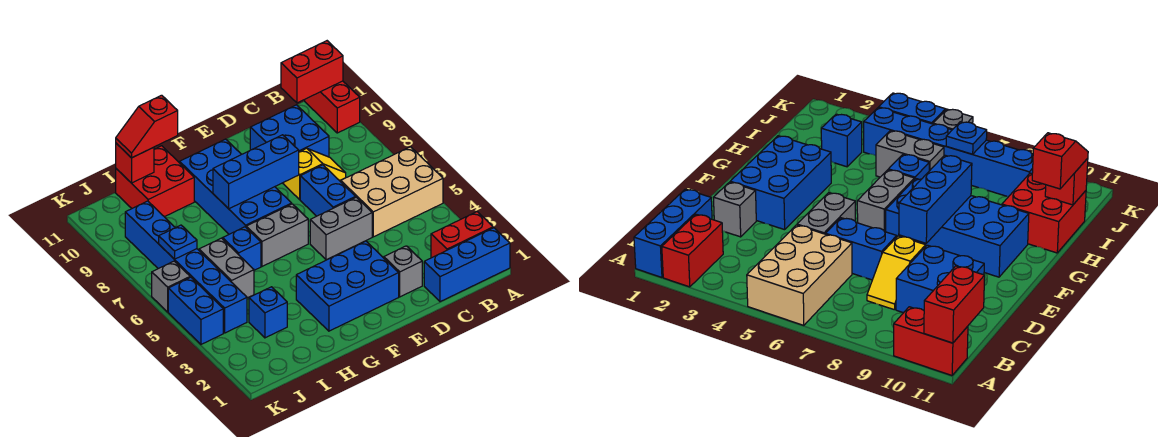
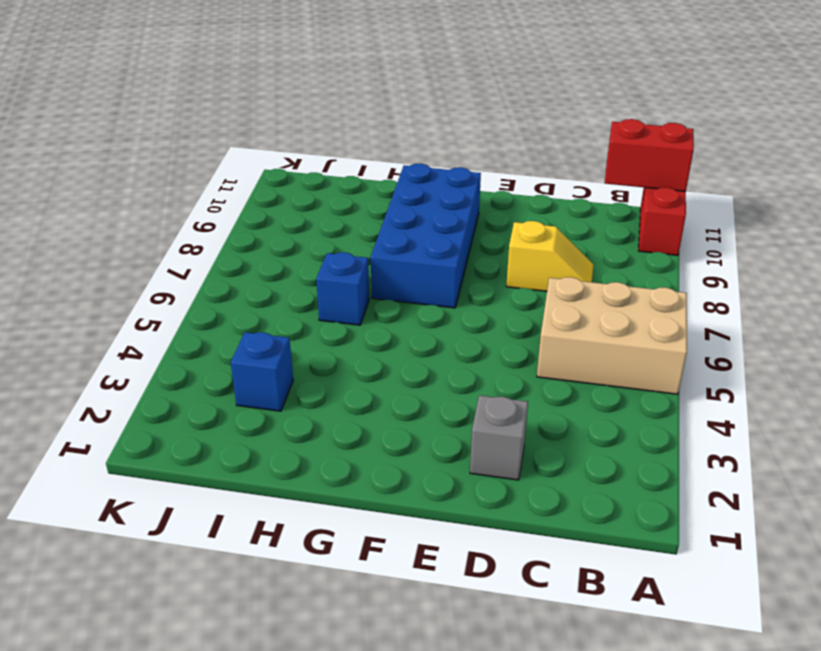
none -> blue 1x3 brick [424,228,510,302]
none -> red 1x2 brick [431,212,493,258]
none -> blue 2x2 brick [250,105,329,157]

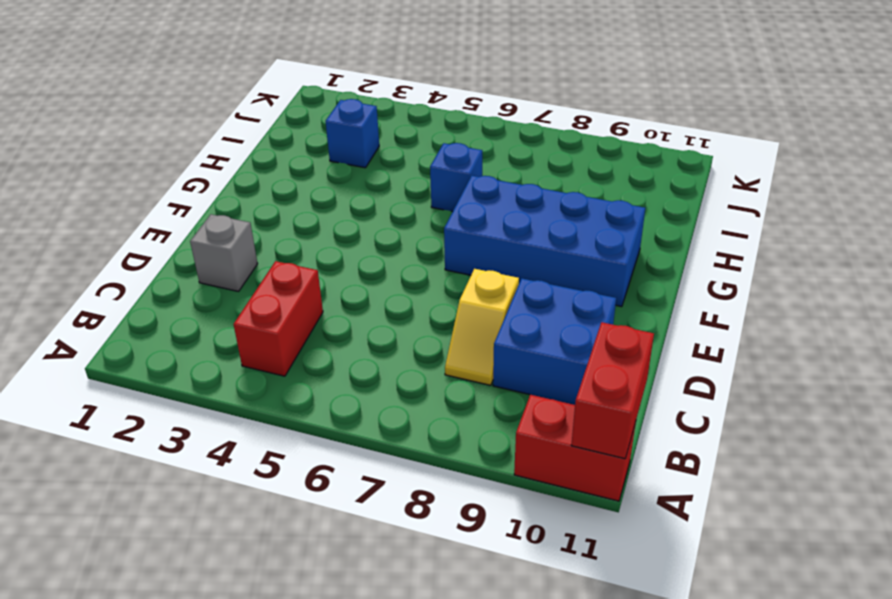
red 1x2 brick [234,261,323,376] -> red 1x2 brick moved to [431,212,493,258]
none -> blue 1x3 brick [424,228,510,302]
none -> tan 2x3 brick [341,147,443,237]
none -> grey 1x2 brick [310,197,372,260]

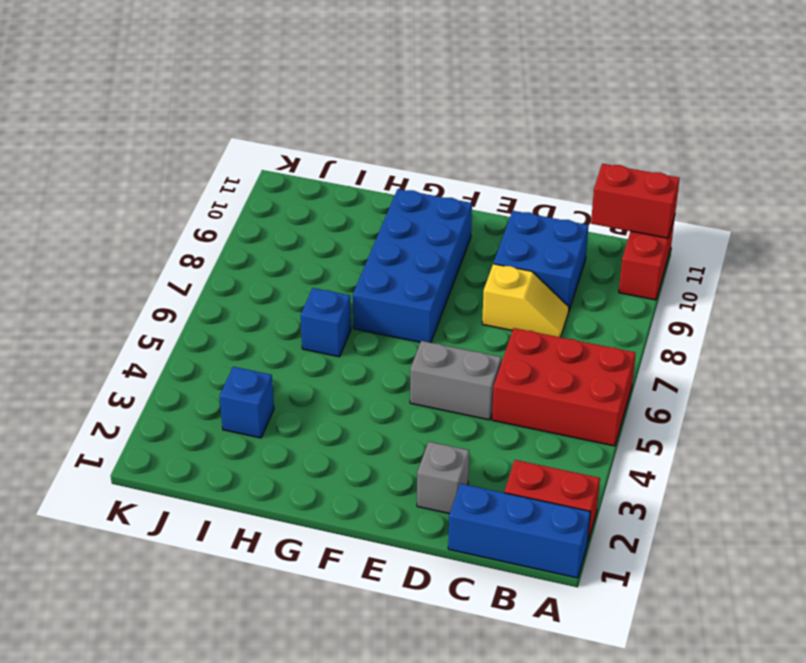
red 2x3 brick [492,328,636,446] -> tan 2x3 brick [341,147,443,237]
none -> blue 1x2 brick [300,165,356,216]
none -> blue 2x3 brick [296,241,399,331]
none -> grey 1x2 brick [246,204,308,266]

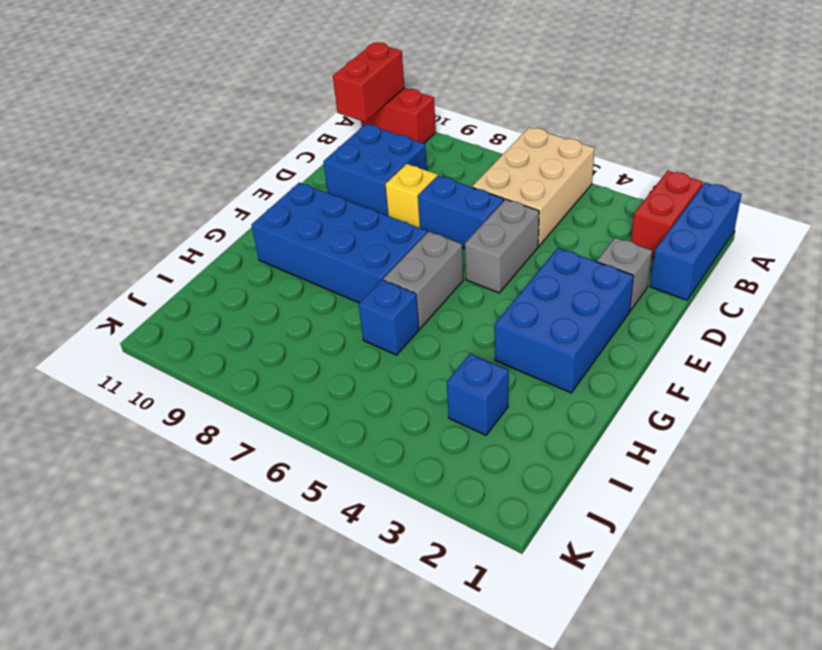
none -> red 2x2 brick [116,146,194,217]
none -> grey 1x2 brick [199,238,254,298]
none -> blue 1x6 brick [125,201,247,333]

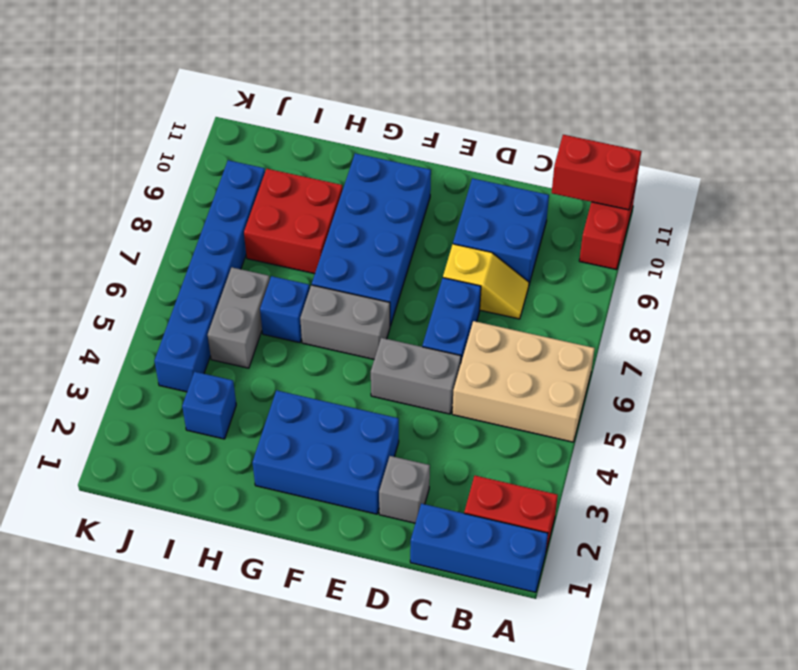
red 2x2 brick [244,169,343,274] -> red 2x2 brick moved to [116,146,194,217]
none -> blue 1x2 brick [168,277,223,344]
none -> grey 1x1 brick [152,261,190,312]
none -> blue 1x3 brick [213,135,299,209]

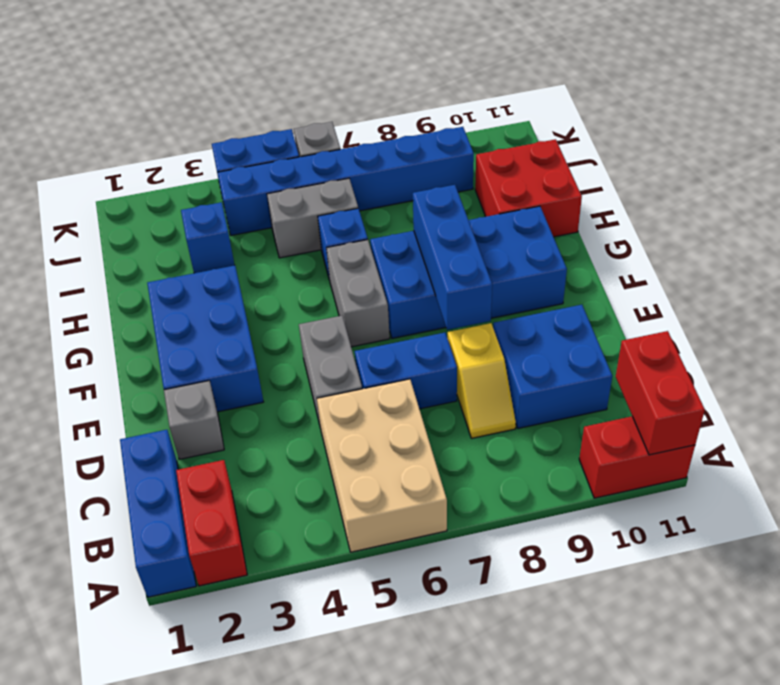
none -> red 1x1 brick [116,143,154,183]
none -> blue 1x1 plate [159,225,197,259]
none -> red 1x2 slope [116,95,178,158]

